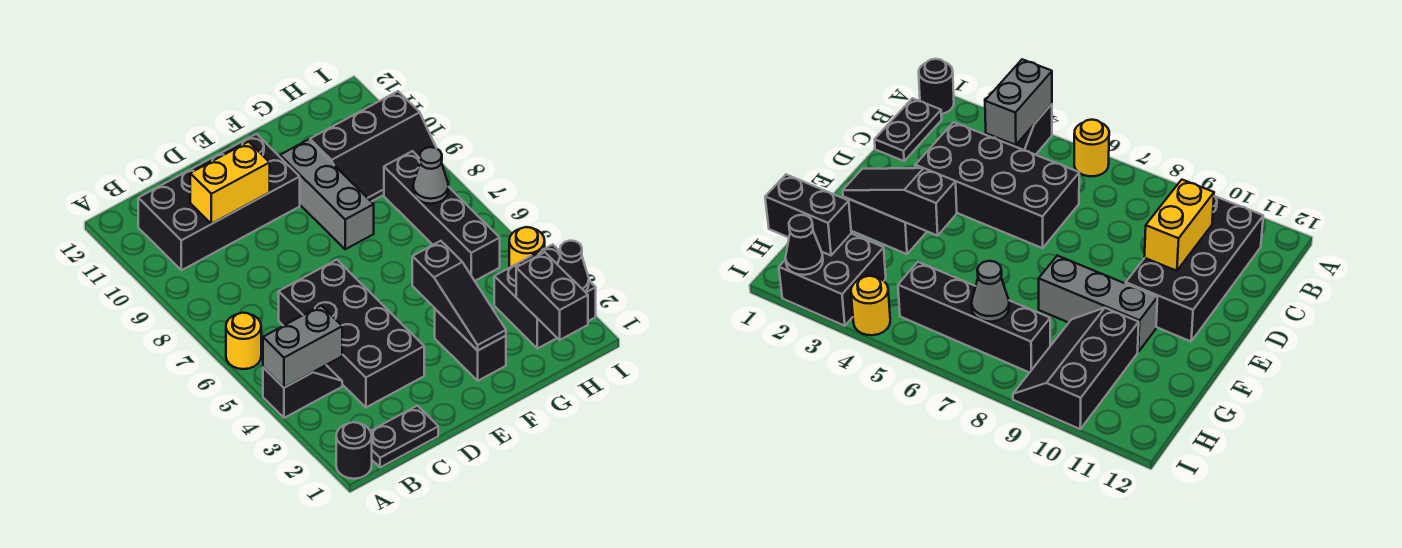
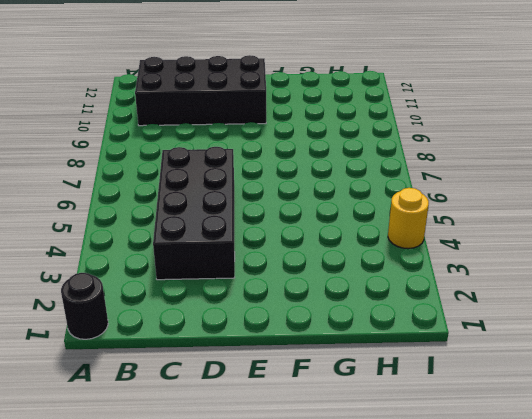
none -> black 1x2 slope [263,365,342,418]
none -> yellow 1x1 round brick [226,313,261,369]
none -> black 1x2 plate [371,406,438,468]

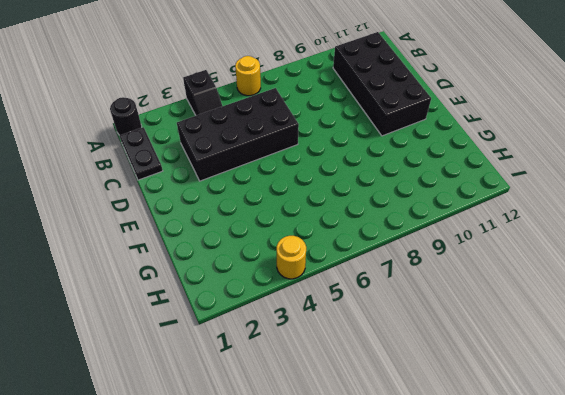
none -> black 1x2 brick [435,309,506,381]
none -> grey 1x3 brick [280,140,374,249]
none -> black 2x3 slope [310,91,436,202]

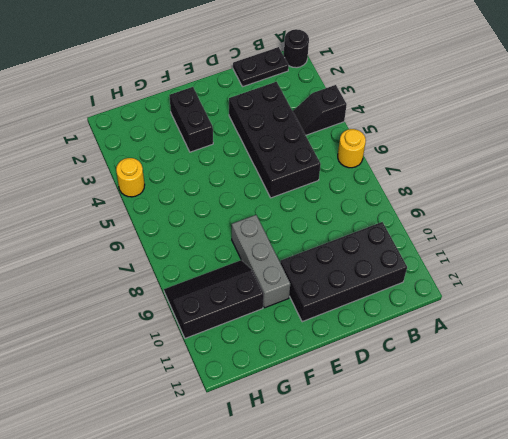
none -> black 2x2 brick [494,244,596,349]
none -> black 1x4 brick [384,151,500,281]
none -> grey 1x2 brick [263,306,342,388]

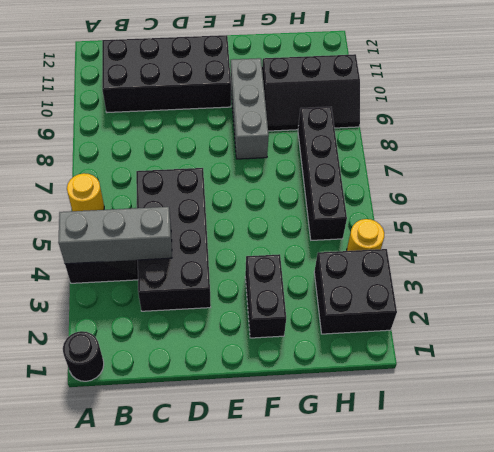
grey 1x3 brick [58,207,172,264] -> grey 1x2 brick [263,306,342,388]
none -> black 1x2 plate [371,406,438,468]
none -> yellow 1x2 brick [190,142,270,224]
none -> black 1x3 slope [412,241,506,351]

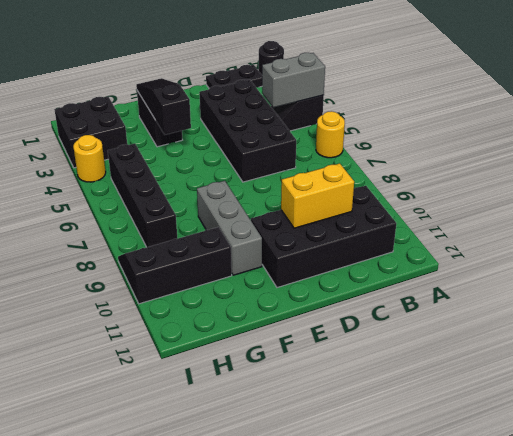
none -> black 1x2 brick [516,252,588,340]
none -> grey 1x1 cone [413,147,448,204]
none -> black 1x1 cone [558,241,589,292]

